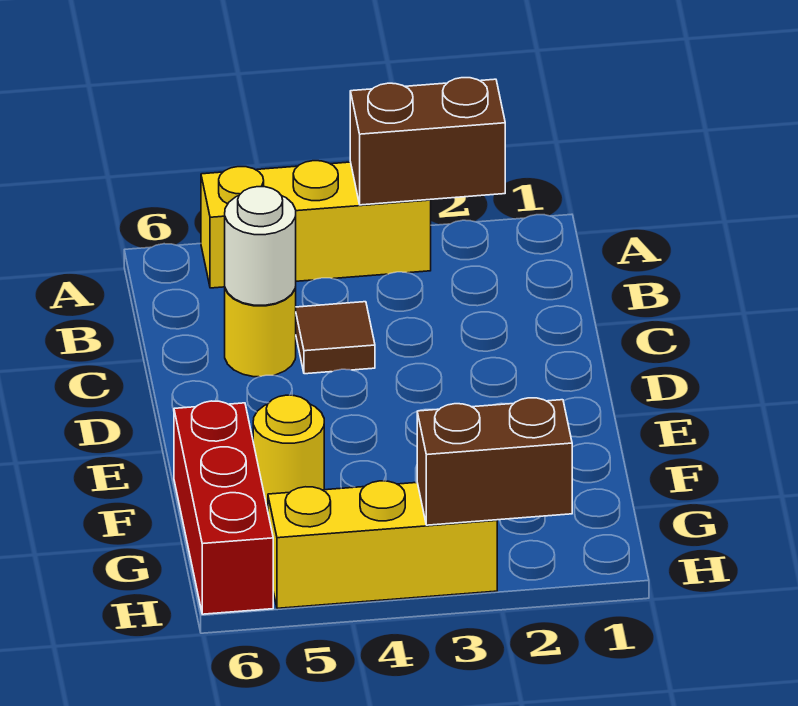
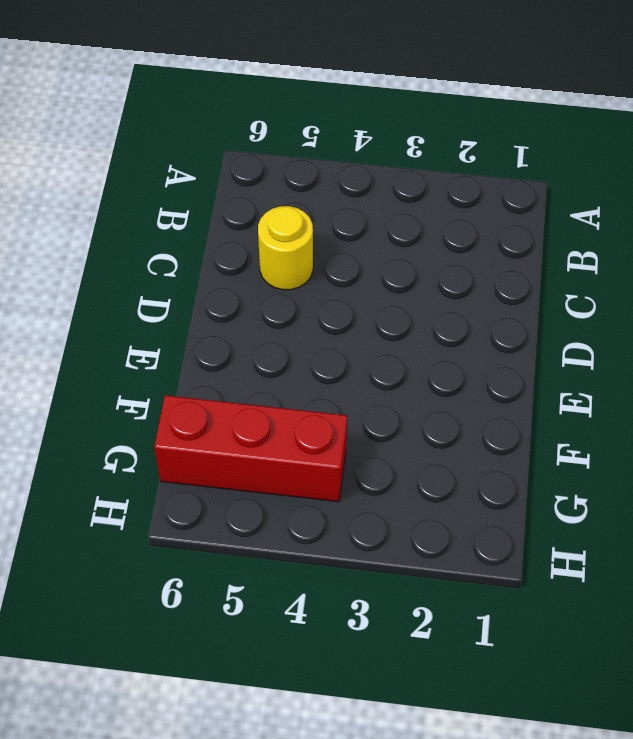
red 1x3 brick [154,395,347,502] -> red 1x3 brick turned to [174,401,273,614]
none -> yellow 1x3 brick [201,161,431,288]
none -> brown 1x1 tile [296,302,375,374]

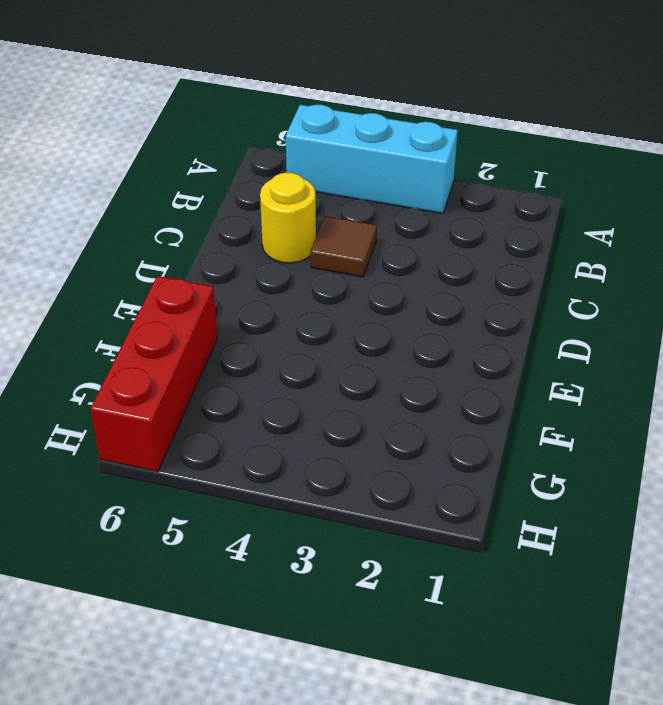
cyan 1x3 brick [286,105,458,213] -> yellow 1x3 brick [201,161,431,288]
none -> yellow 1x1 round brick [253,395,324,510]
none -> yellow 1x3 brick [268,481,497,608]

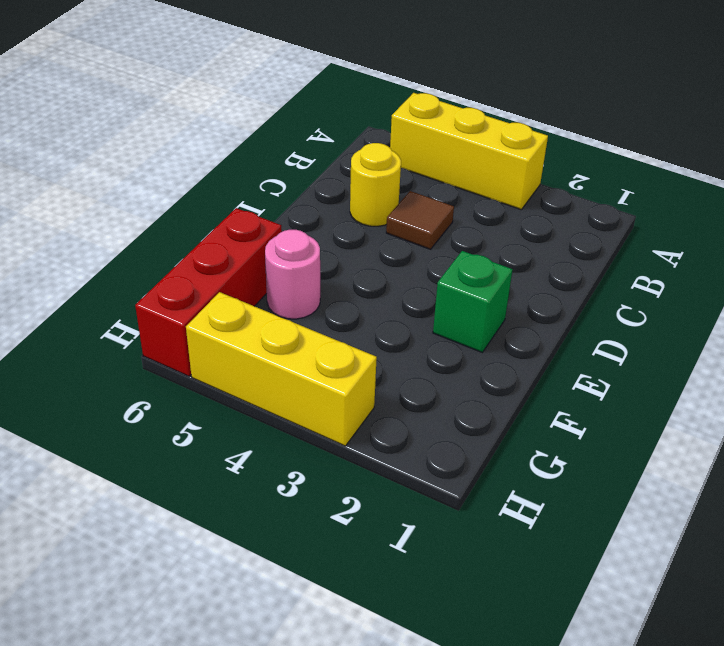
green 1x1 brick [433,251,513,353] -> none
pink 1x1 round brick [265,230,320,319] -> yellow 1x1 round brick [253,395,324,510]
none -> brown 1x2 brick [350,78,505,205]
none -> white 1x1 round brick [225,187,296,305]

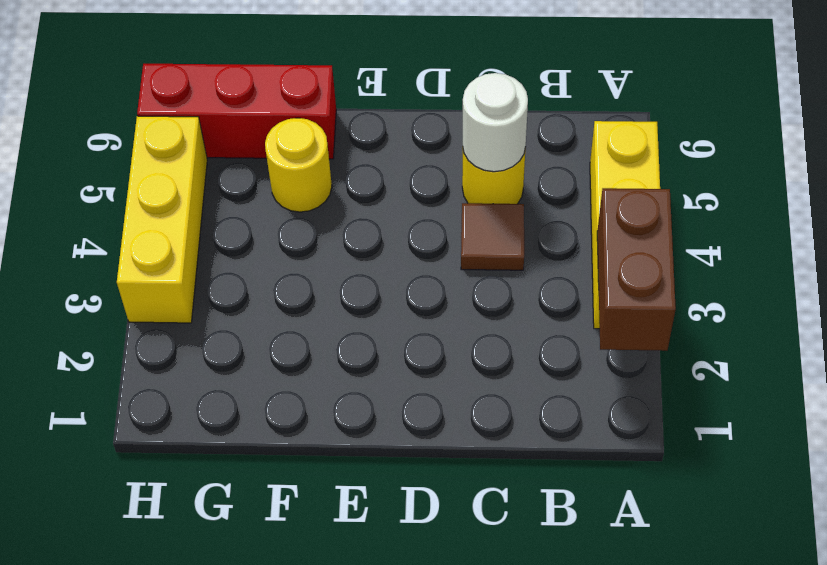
none -> brown 1x2 brick [417,398,572,525]

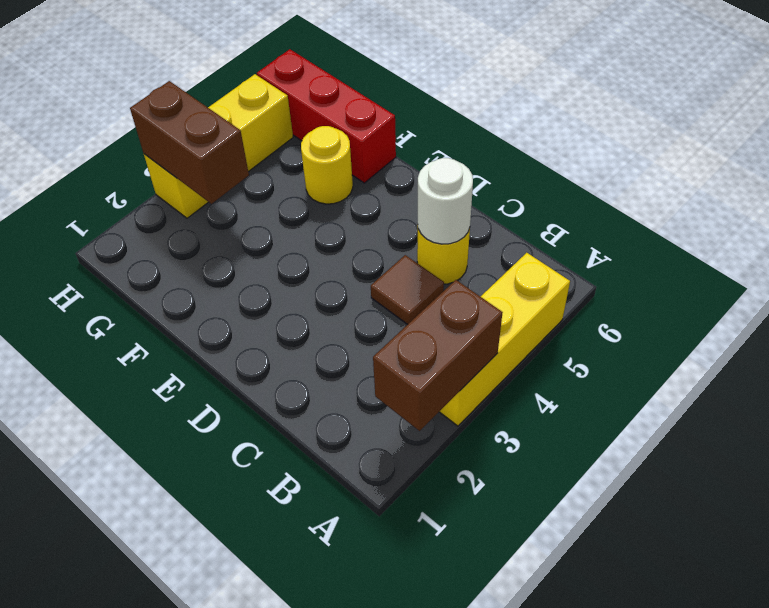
brown 1x2 brick [130,81,249,204] -> brown 1x2 brick turned to [417,398,572,525]

